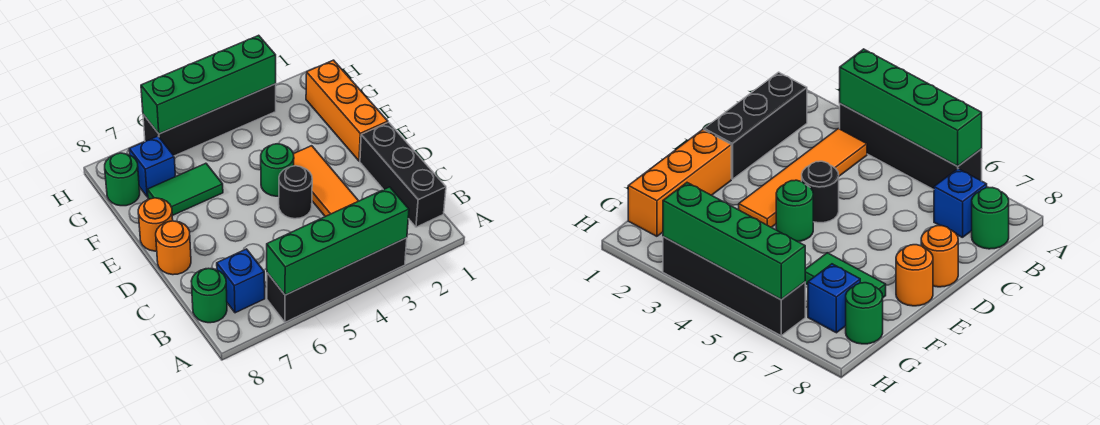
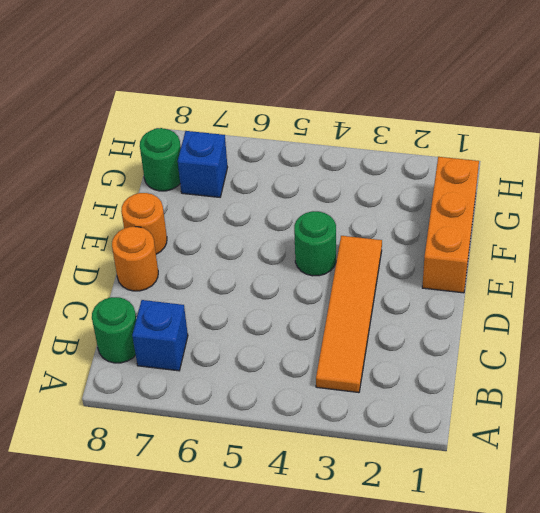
none -> black 1x4 brick [267,238,407,322]
none -> black 1x3 brick [360,122,446,227]
none -> black 1x1 round brick [279,166,312,219]

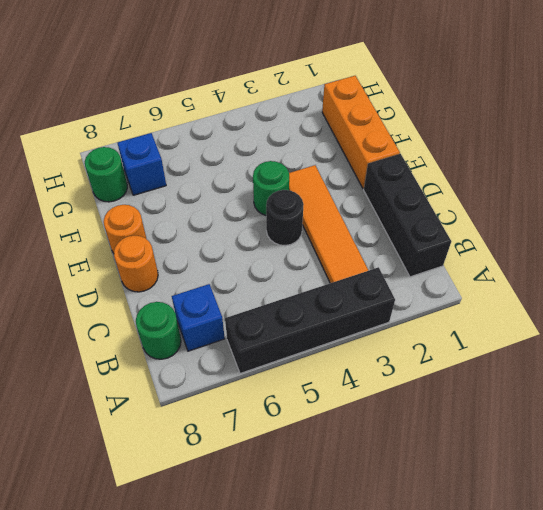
none -> green 1x2 tile [147,163,223,216]
none -> black 1x4 brick [143,84,276,156]
none -> green 1x4 brick [267,187,409,295]

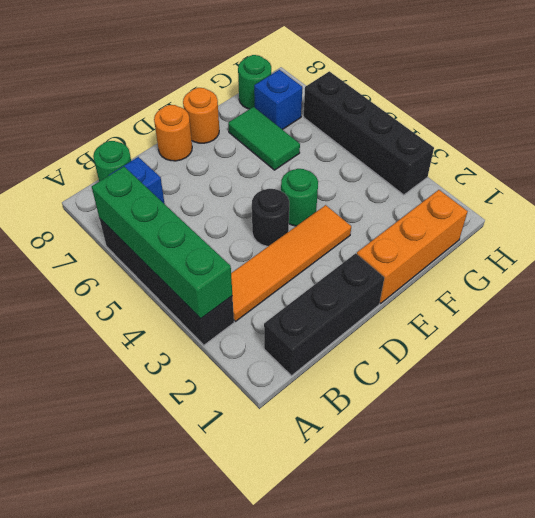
none -> green 1x4 brick [141,35,276,134]

